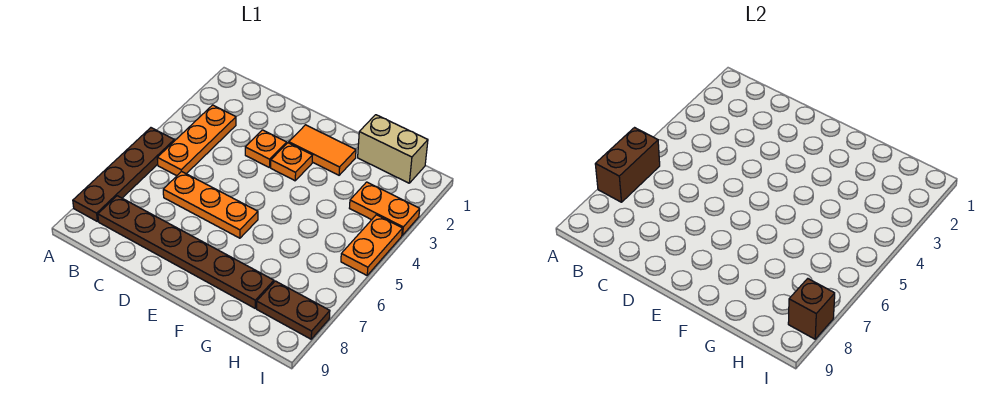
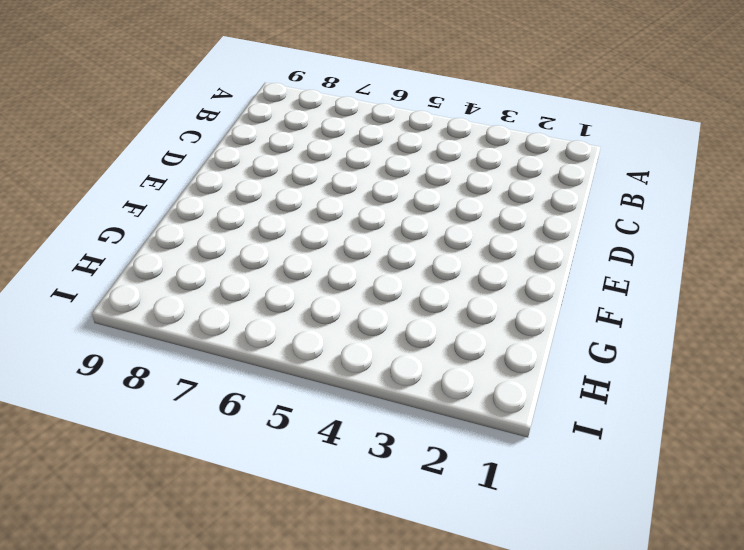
none -> brown 1x4 plate [73,128,174,221]
none -> orange 1x3 plate [157,105,236,176]
none -> brown 1x6 plate [98,196,274,308]

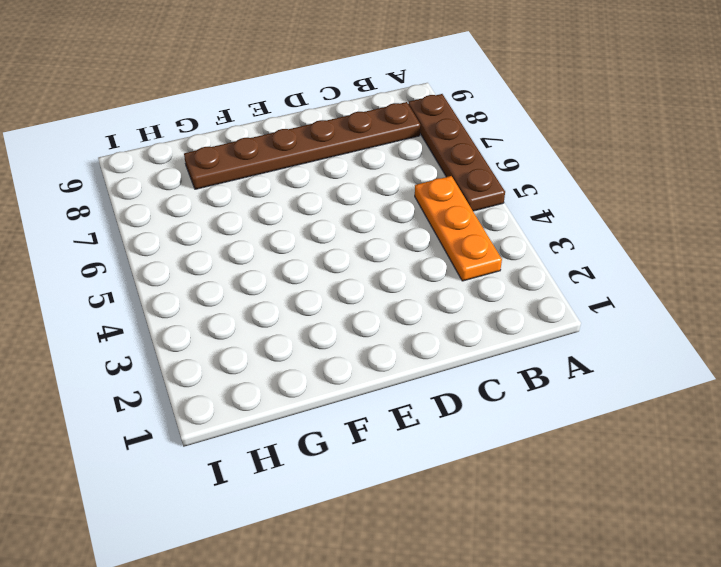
none -> orange 1x3 plate [163,171,258,238]
none -> orange 1x1 plate [245,130,287,168]
none -> orange 1x2 tile [289,125,356,175]

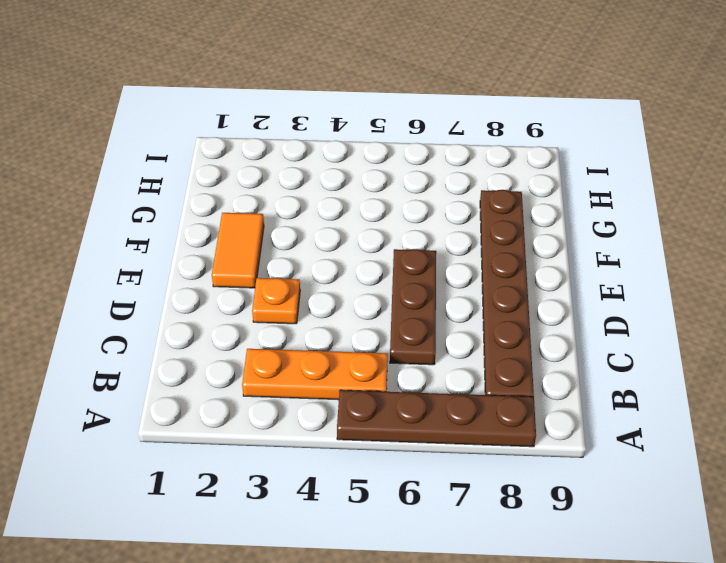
brown 1x3 plate [390,249,436,365] -> orange 1x3 plate [163,171,258,238]
none -> orange 1x1 plate [271,143,313,181]
none -> tan 1x2 brick [358,115,428,183]
none -> orange 1x2 plate [350,182,420,235]

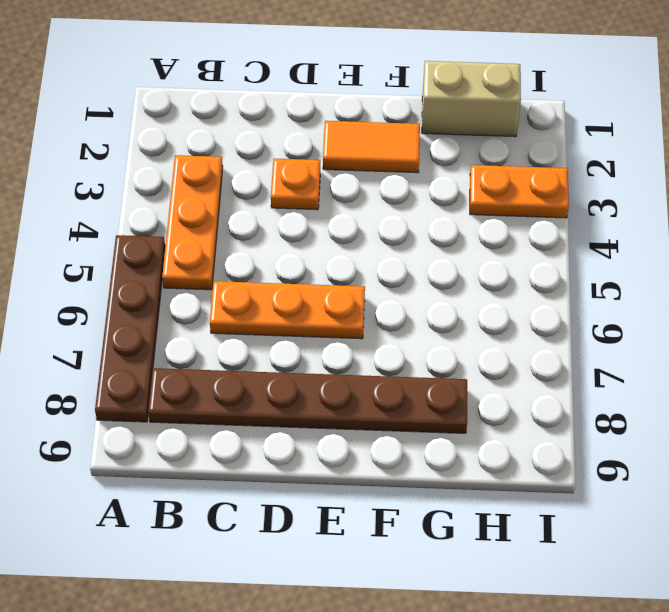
none -> orange 1x1 plate [271,143,313,181]
none -> brown 1x2 plate [257,281,330,339]
none -> orange 1x2 plate [341,215,403,275]

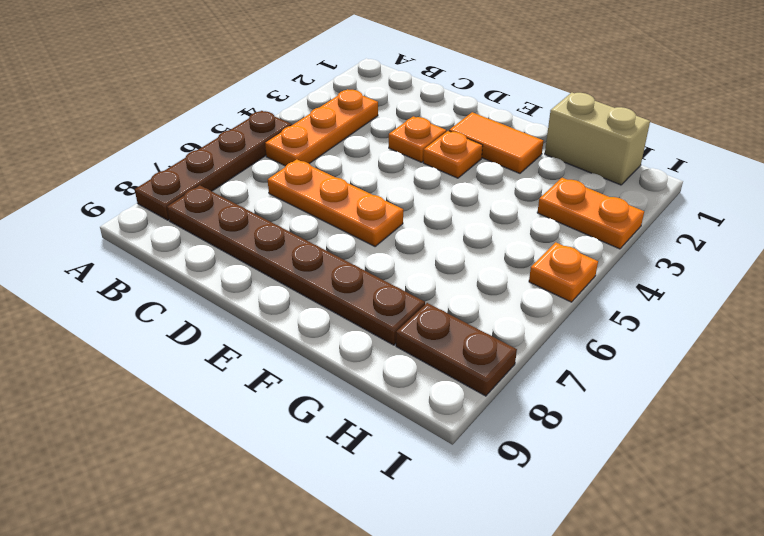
orange 1x1 plate [529,242,598,302] -> orange 1x2 plate [341,215,403,275]
none -> brown 1x2 brick [595,128,660,202]
none -> brown 1x1 brick [788,279,835,339]

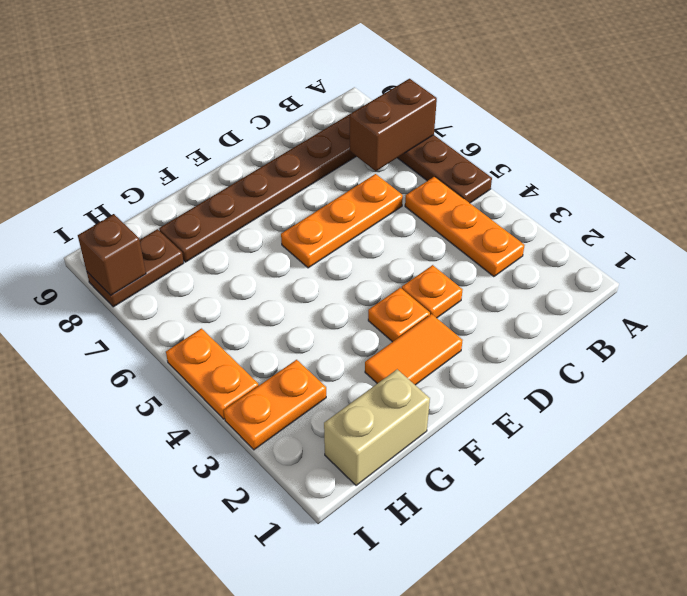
brown 1x2 brick [350,79,437,171] -> brown 1x2 brick turned to [595,128,660,202]

